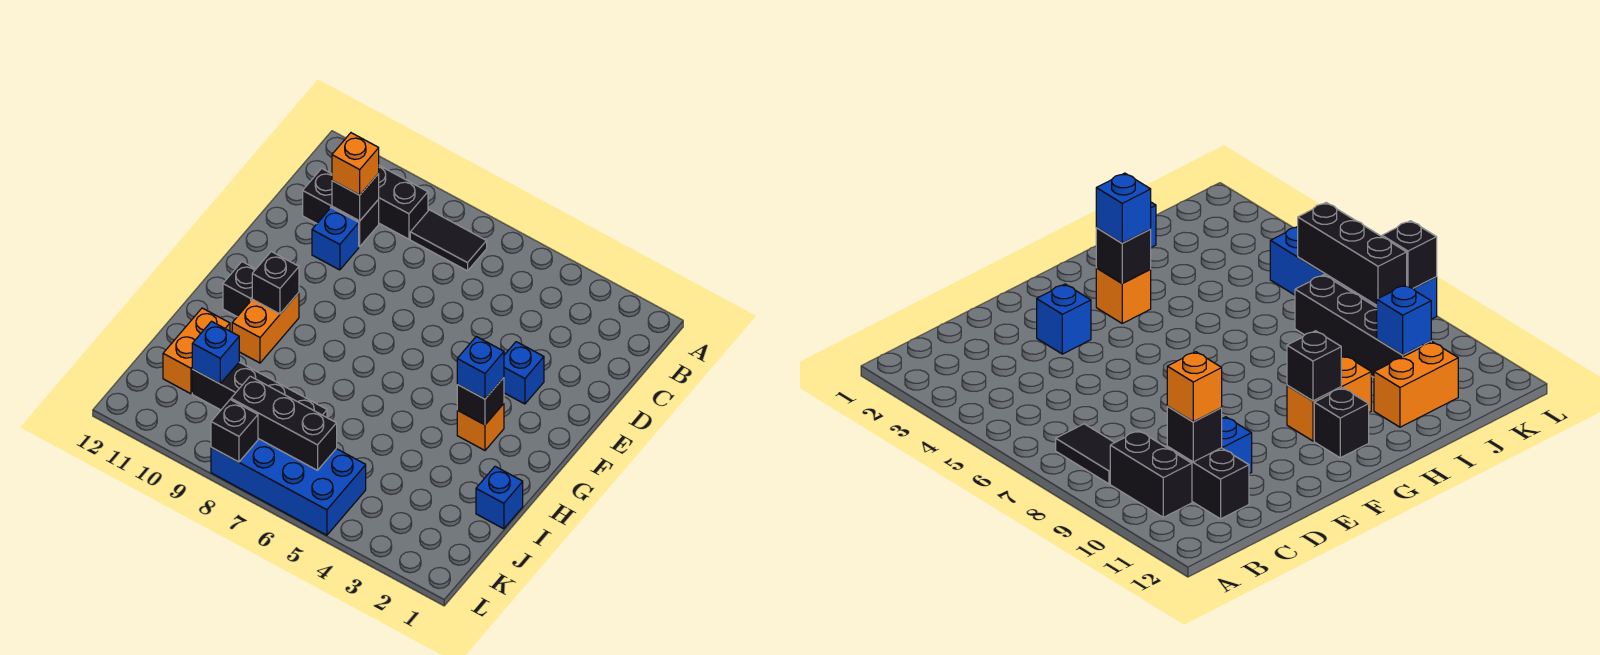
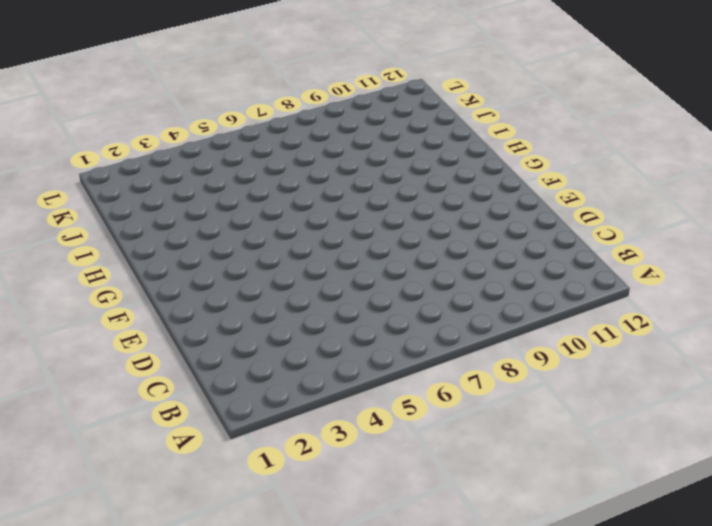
none -> black 1x2 tile [410,210,487,271]
none -> black 1x2 brick [378,166,428,239]
none -> black 1x2 brick [303,168,379,247]

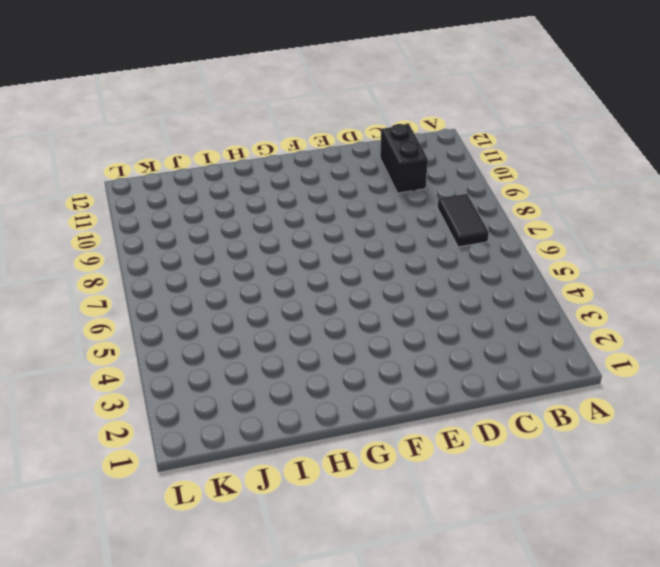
none -> black 1x2 brick [378,166,428,239]
none -> blue 1x1 brick [312,208,359,270]
none -> blue 1x1 brick [504,342,544,404]

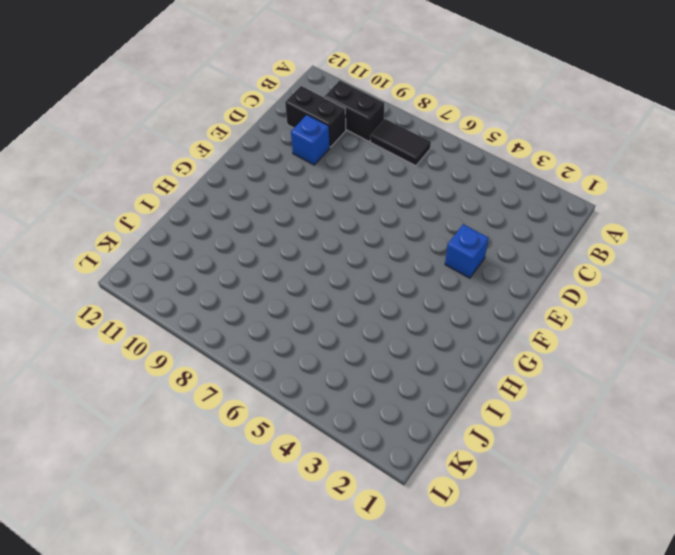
none -> orange 1x1 brick [457,404,504,450]
none -> orange 1x2 brick [232,293,299,363]
none -> black 1x1 brick [223,262,256,317]

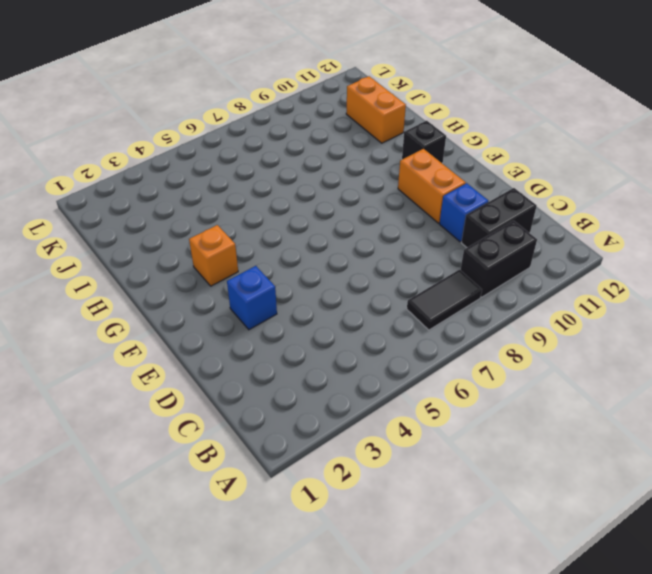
orange 1x2 brick [398,149,466,223] -> orange 1x2 brick moved to [232,293,299,363]
none -> blue 1x1 brick [476,466,523,529]
none -> black 1x4 brick [192,362,327,417]
none -> blue 2x4 brick [211,439,366,535]

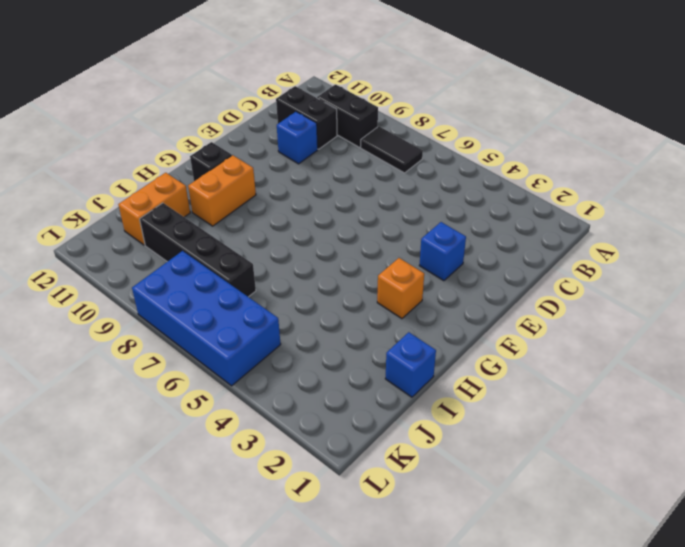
none -> black 1x1 brick [332,174,379,221]
none -> black 1x1 brick [457,378,504,425]
none -> black 1x1 brick [252,252,299,314]

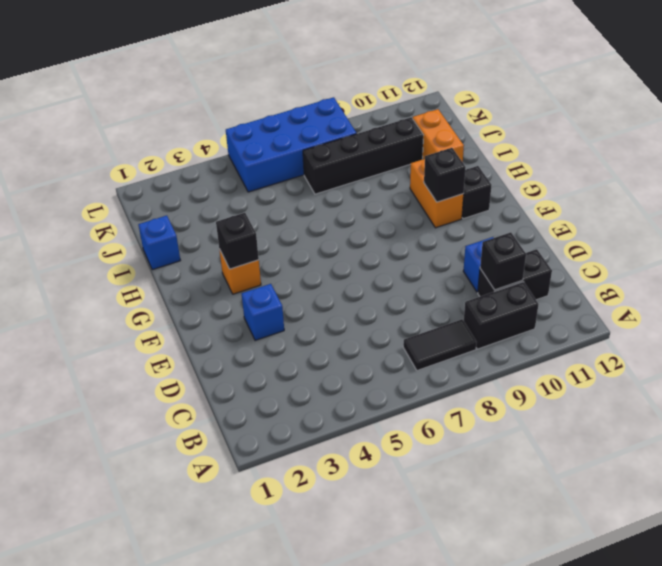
none -> blue 1x1 brick [192,321,239,384]
none -> black 1x3 brick [231,376,337,470]
none -> black 1x1 brick [211,400,258,462]

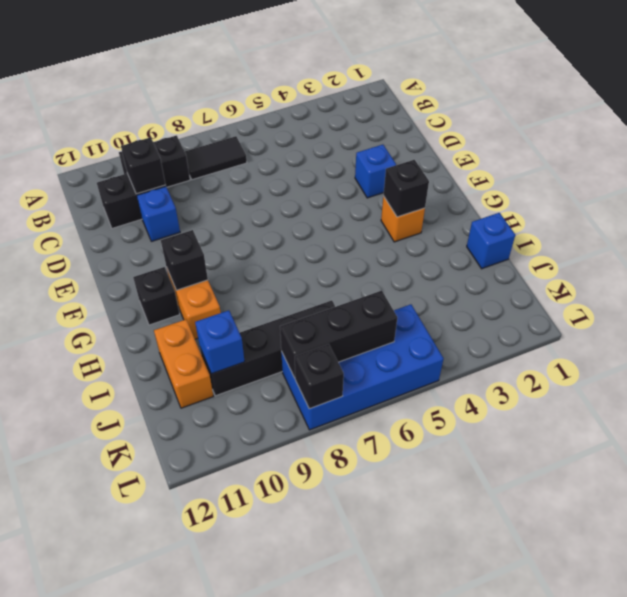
none -> orange 1x1 brick [332,133,379,195]
none -> blue 1x1 brick [457,337,504,399]

